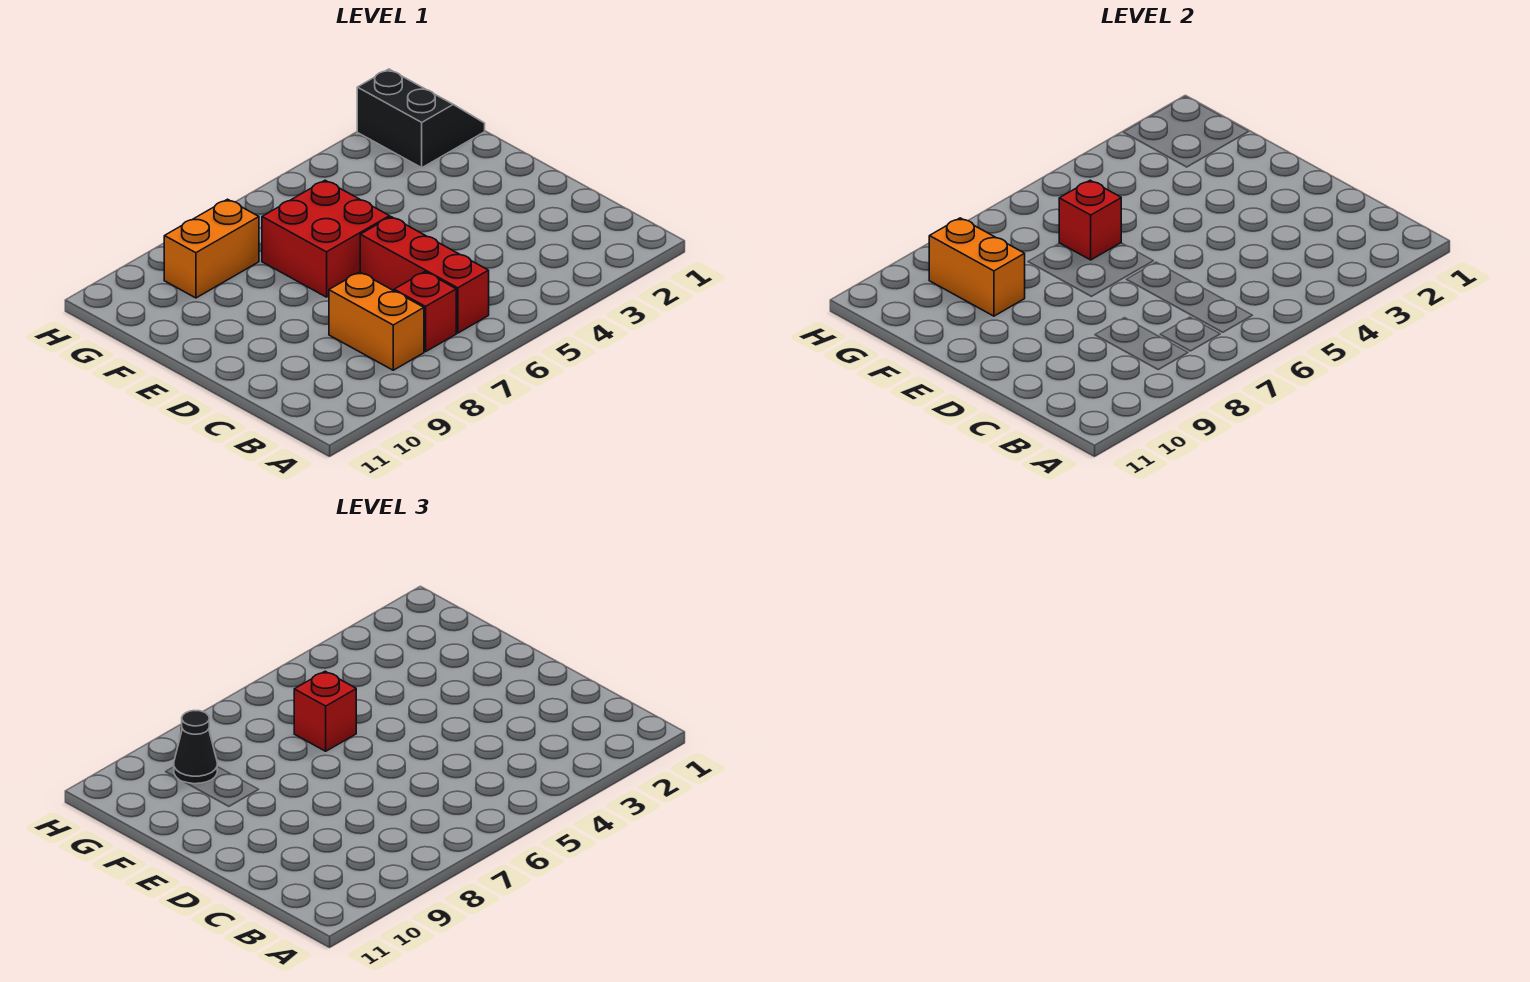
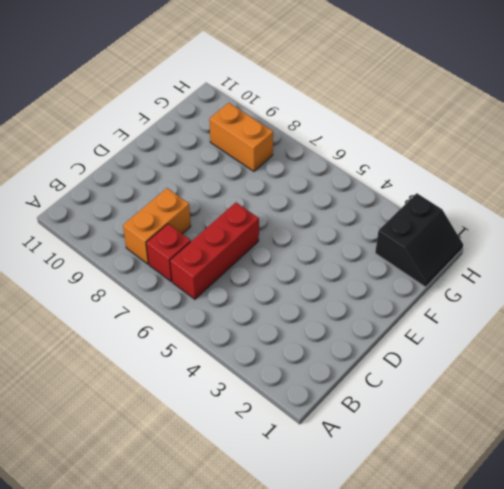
none -> red 2x2 brick [262,180,390,297]
none -> red 1x1 brick [1059,180,1121,260]

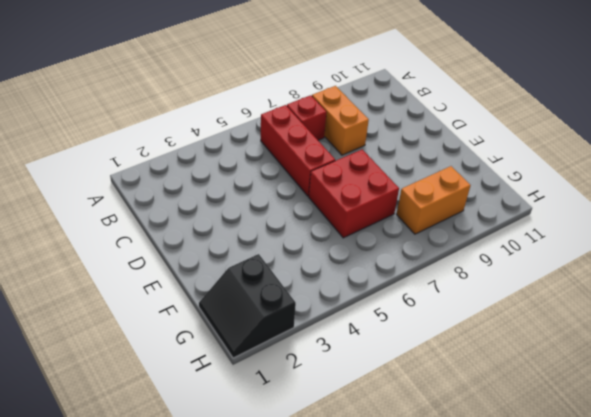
none -> red 1x1 brick [1059,180,1121,260]
none -> orange 1x2 brick [929,218,1025,316]

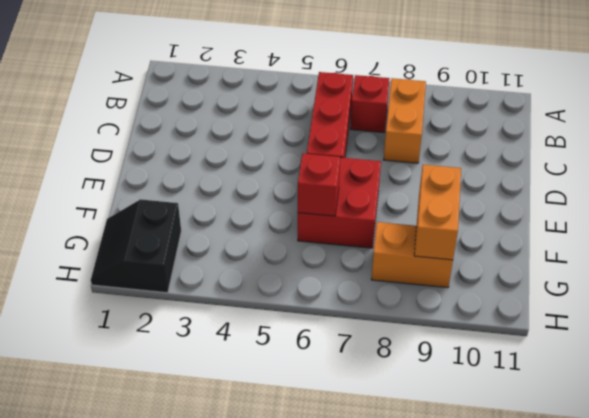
none -> red 1x1 brick [294,671,356,751]
none -> black 1x1 cone [174,711,217,784]

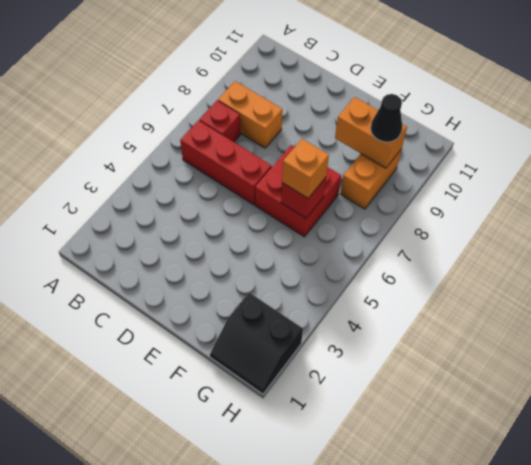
orange 1x1 brick [282,139,329,198] -> red 1x1 brick [294,671,356,751]

